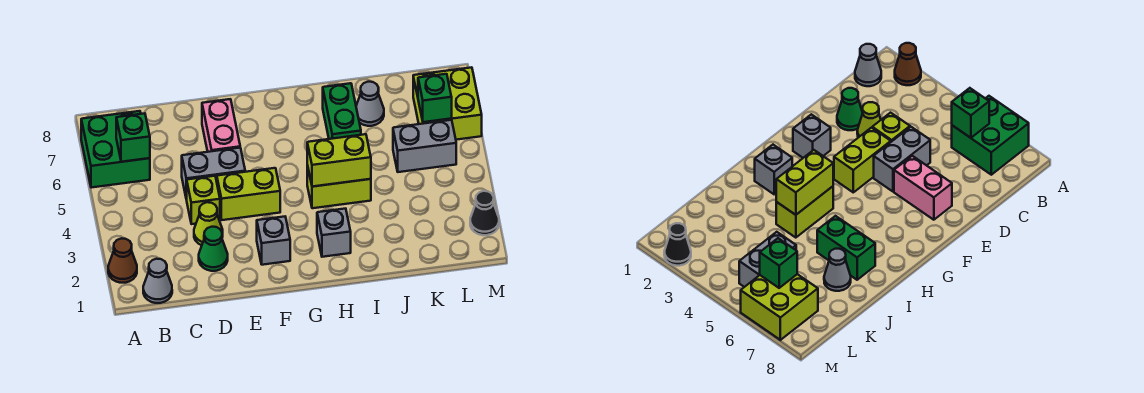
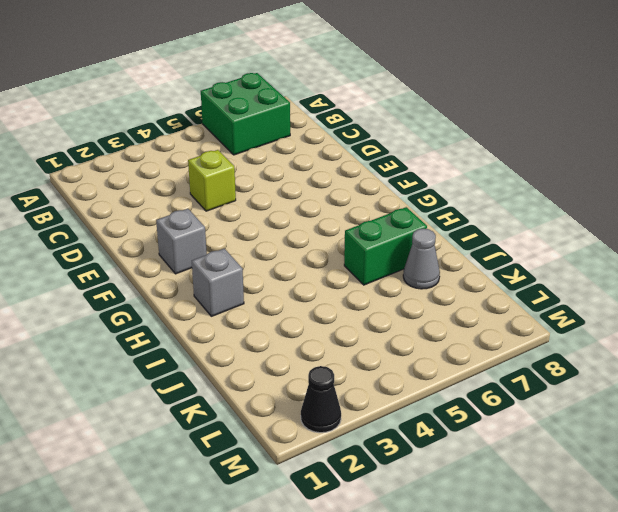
none -> brown 1x1 cone [108,238,137,283]
none -> grey 1x1 cone [143,259,172,303]
none -> green 1x1 cone [199,227,228,271]

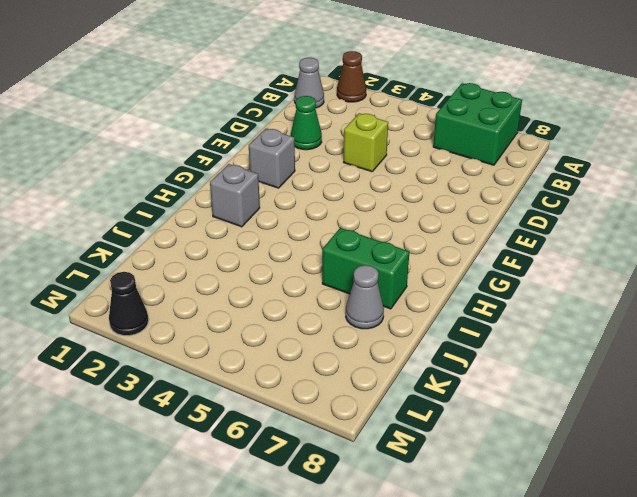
none -> lime 1x1 cone [194,202,223,245]
none -> grey 1x2 brick [182,148,245,200]
none -> lime 1x2 brick [217,168,280,220]

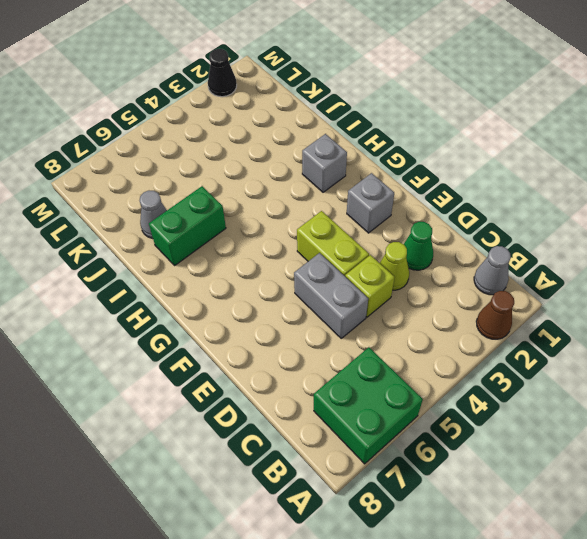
none -> pink 1x2 brick [202,99,240,152]
none -> lime 1x2 brick [307,165,371,208]
none -> grey 1x2 brick [393,120,456,172]

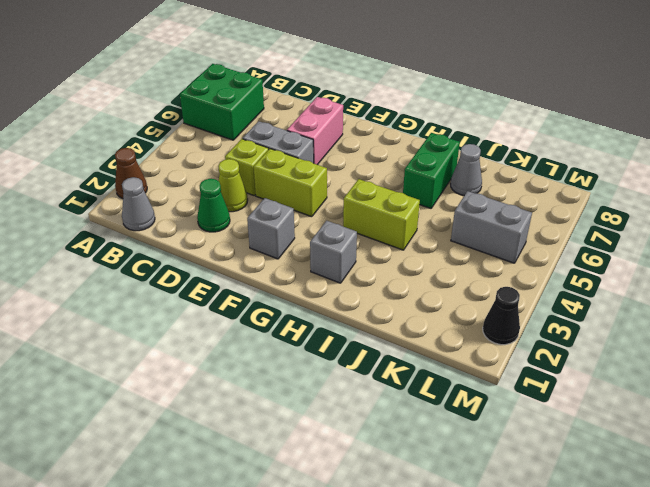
none -> lime 2x2 brick [413,67,482,140]
none -> green 1x1 brick [116,113,150,162]
none -> lime 1x2 brick [307,134,371,187]

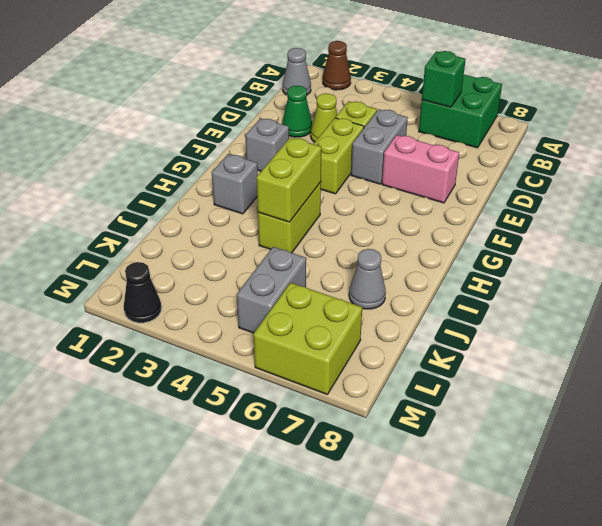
none -> green 1x2 brick [323,83,361,139]
none -> green 1x1 brick [418,74,452,122]

